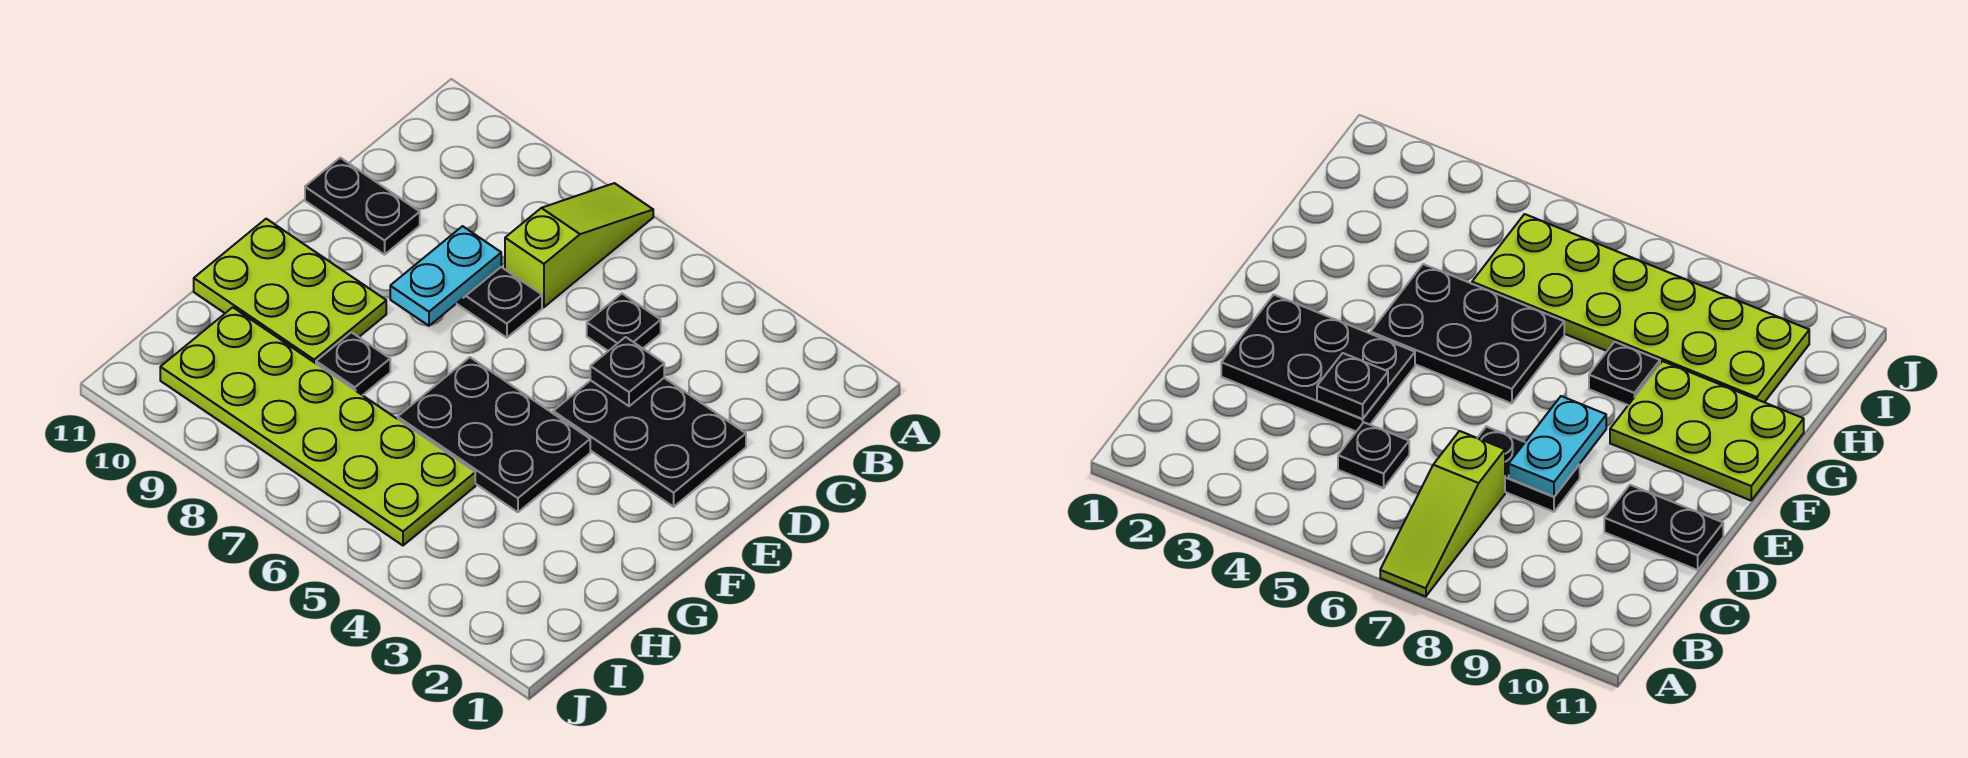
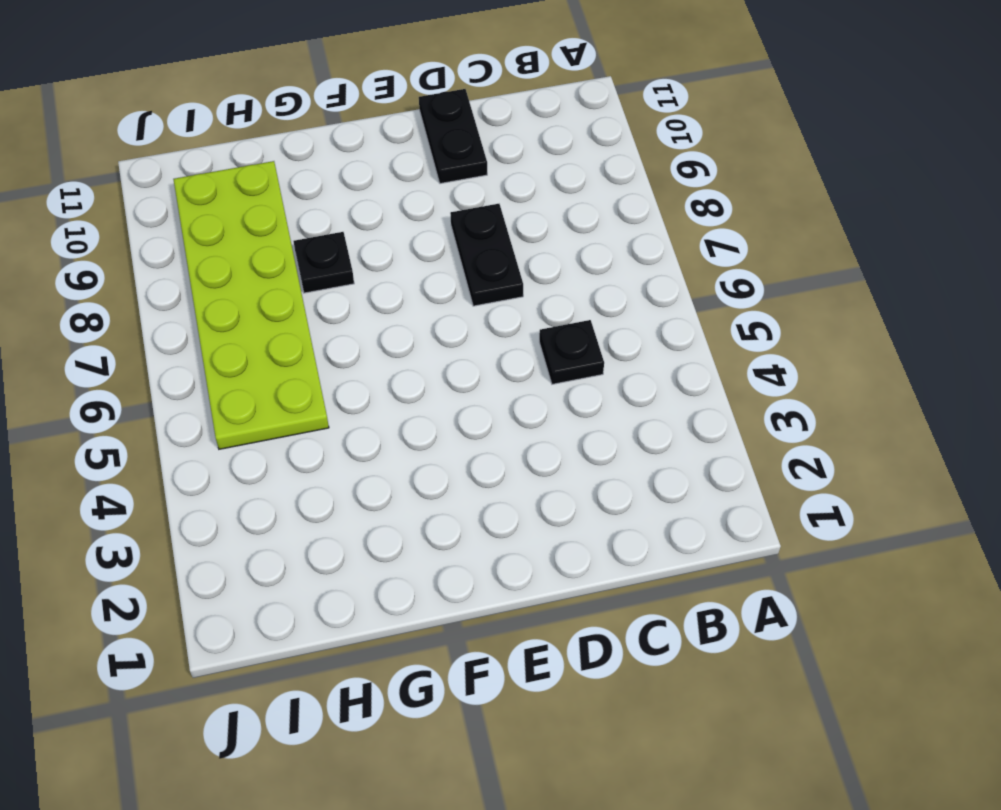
none -> lime 1x3 slope [505,183,653,307]
none -> black 2x3 plate [553,378,746,507]

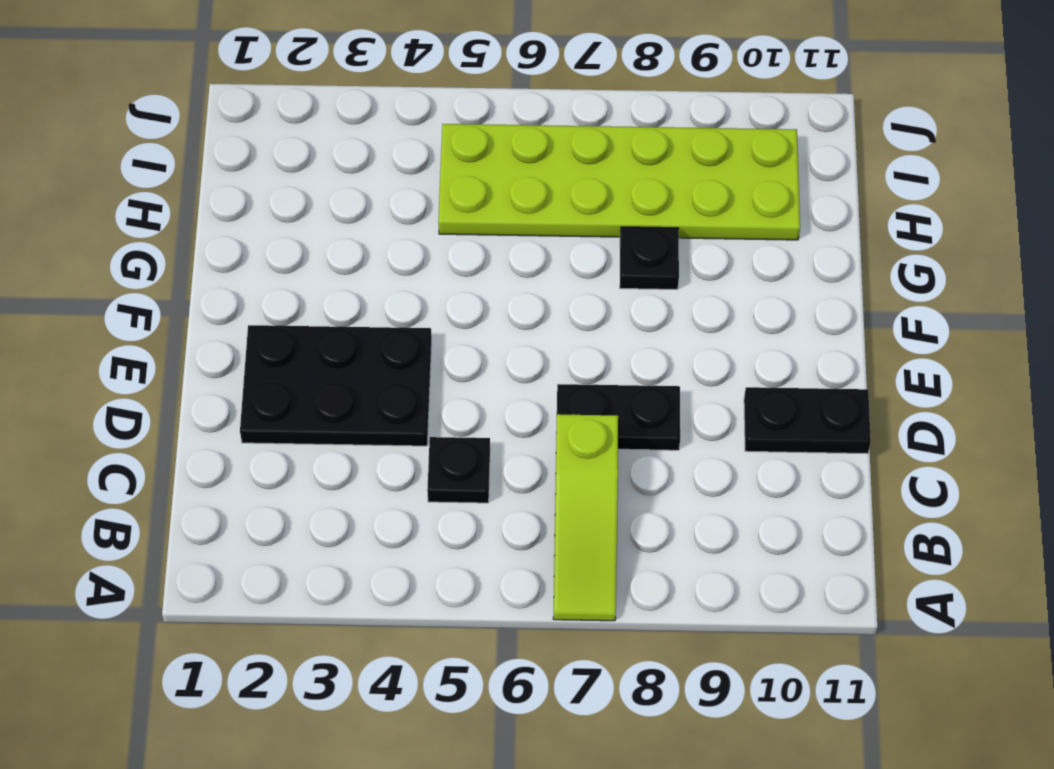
none -> black 2x3 plate [398,357,590,512]
none -> lime 2x3 plate [194,219,386,363]

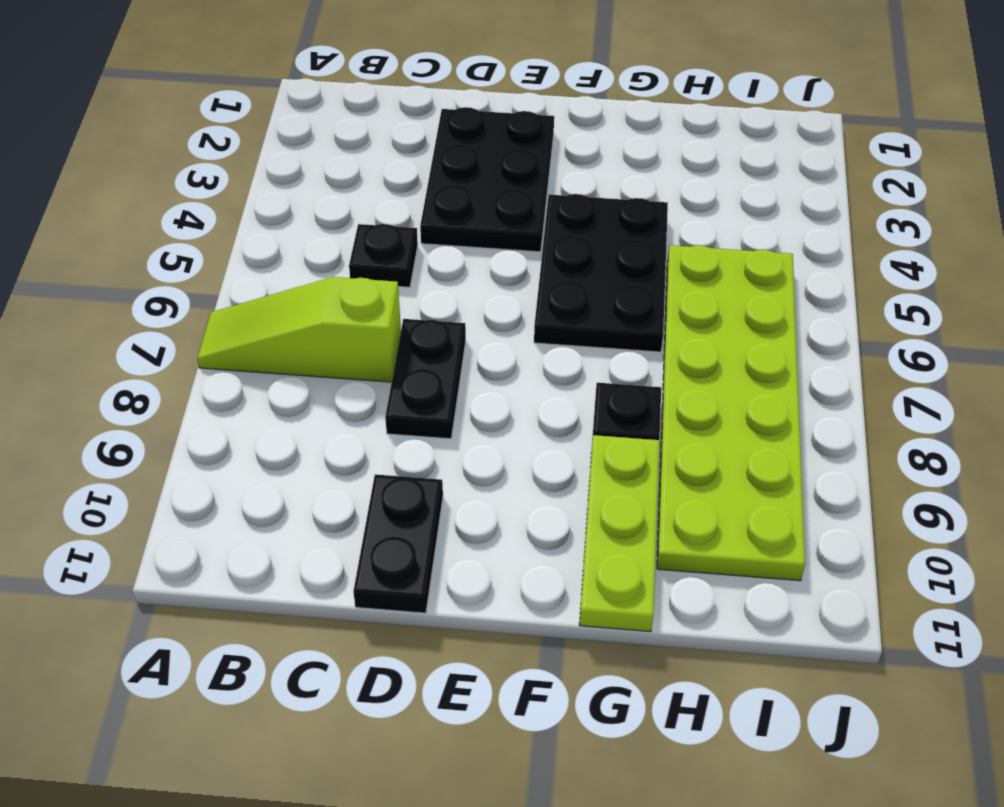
lime 1x3 plate [579,435,660,632] -> lime 2x3 plate [194,219,386,363]
none -> black 1x1 plate [590,337,664,406]
none -> cyan 1x2 plate [390,226,501,326]

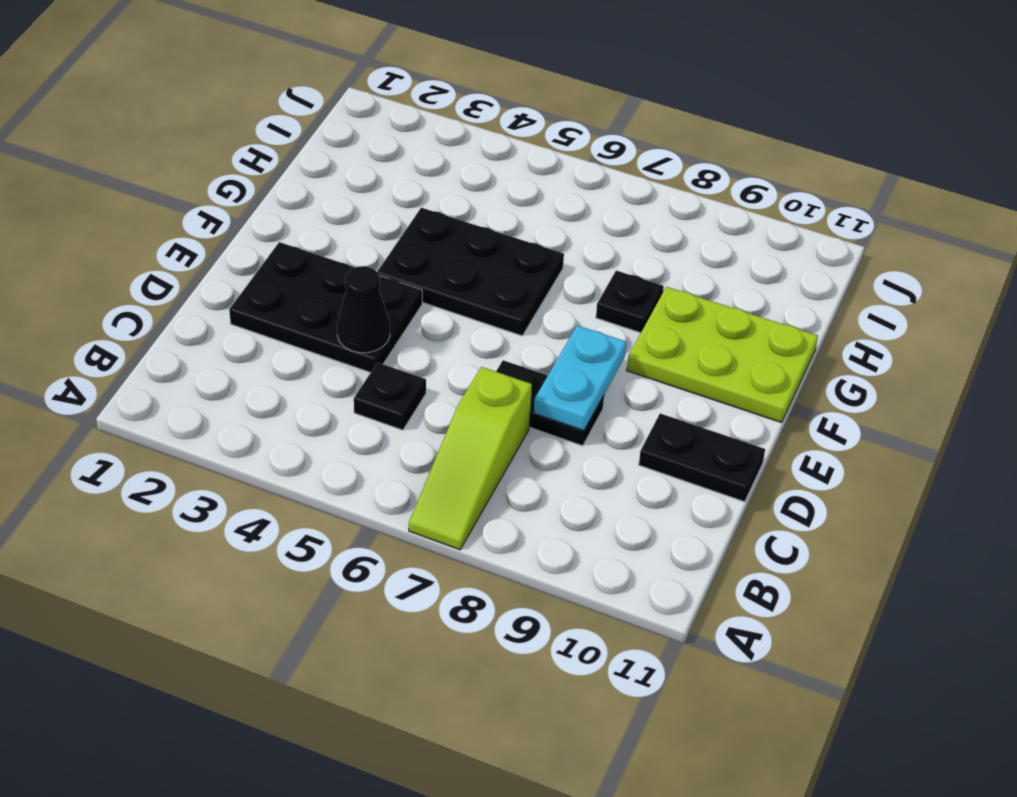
black 1x1 cone [337,266,390,353] -> black 1x1 plate [590,337,664,406]
none -> lime 2x6 plate [160,307,475,545]

